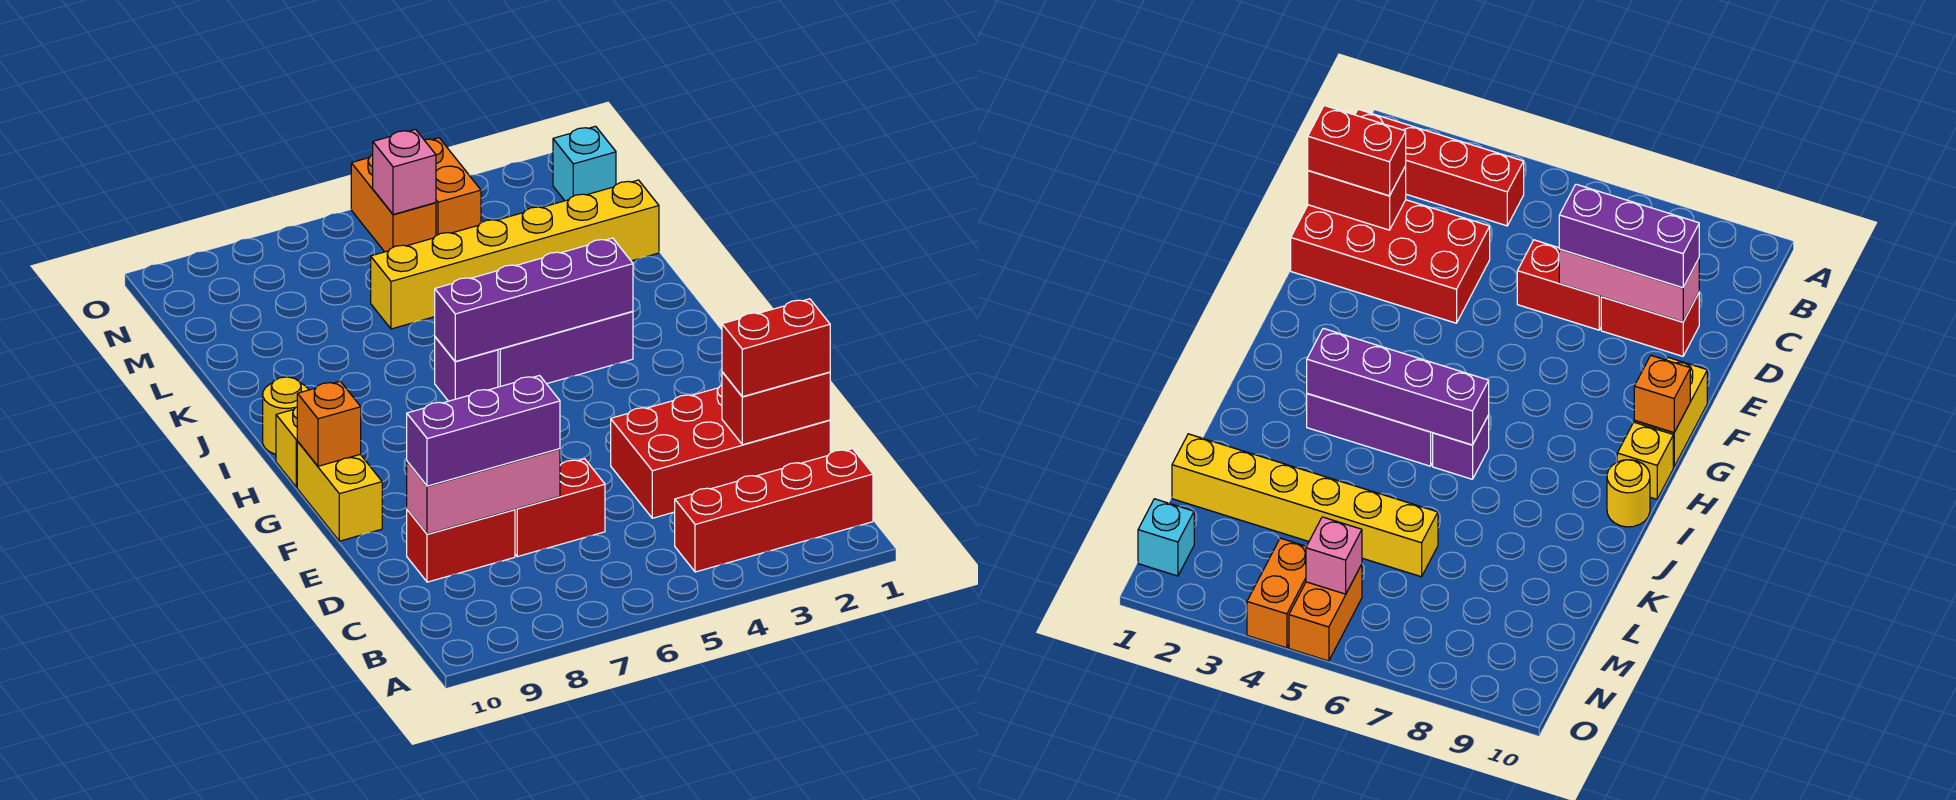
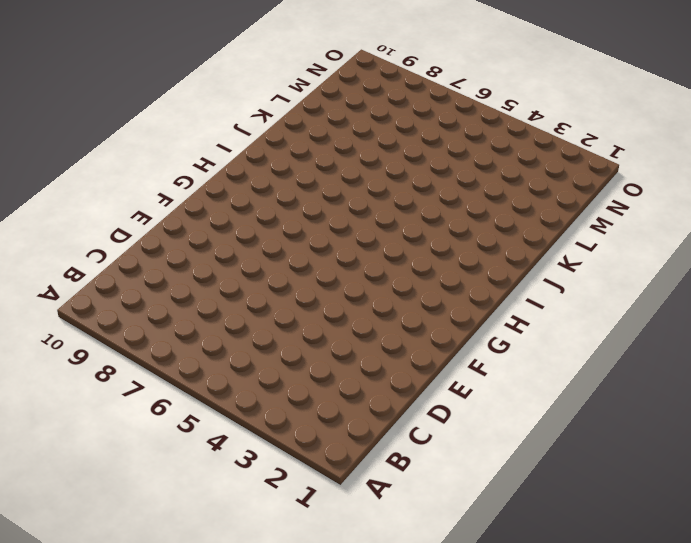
none -> red 1x4 brick [675,449,873,572]
none -> red 2x4 brick [611,385,830,518]
none -> red 1x2 brick [515,459,605,557]

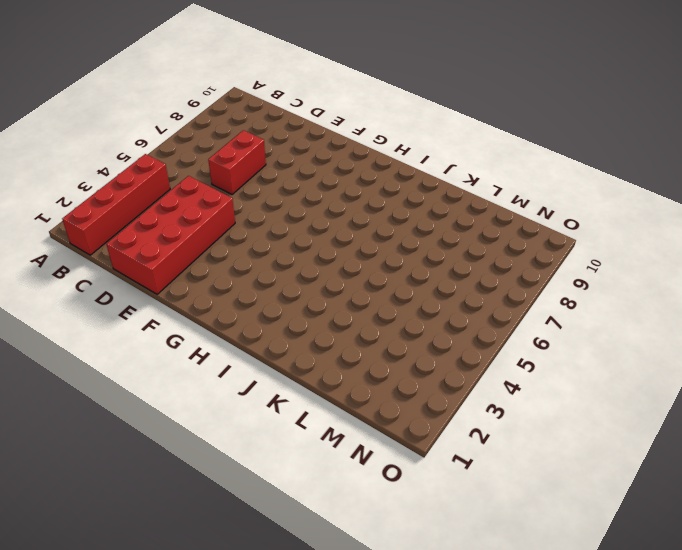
none -> red 1x2 brick [407,509,515,582]
none -> yellow 1x2 brick [297,442,382,541]
none -> yellow 1x1 brick [276,407,298,488]

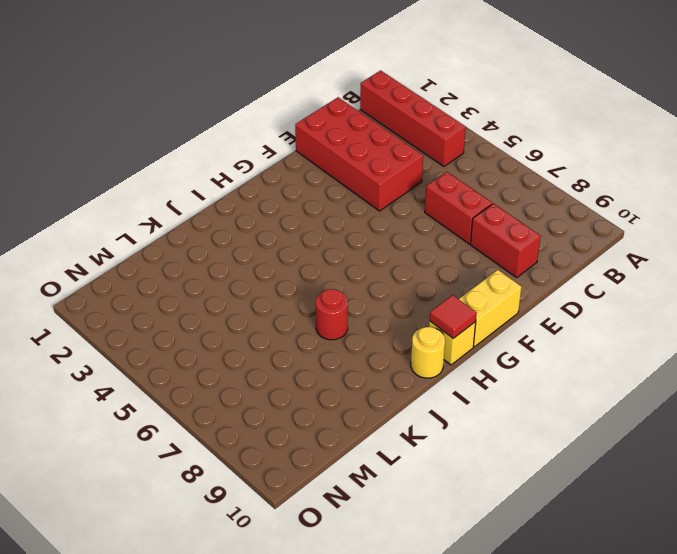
red 1x1 tile [430,295,477,338] -> none
red 1x1 round brick [316,289,348,340] -> none
none -> purple 1x3 brick [498,311,633,387]
none -> purple 1x1 brick [435,337,498,401]
none -> yellow 1x6 brick [371,180,659,329]

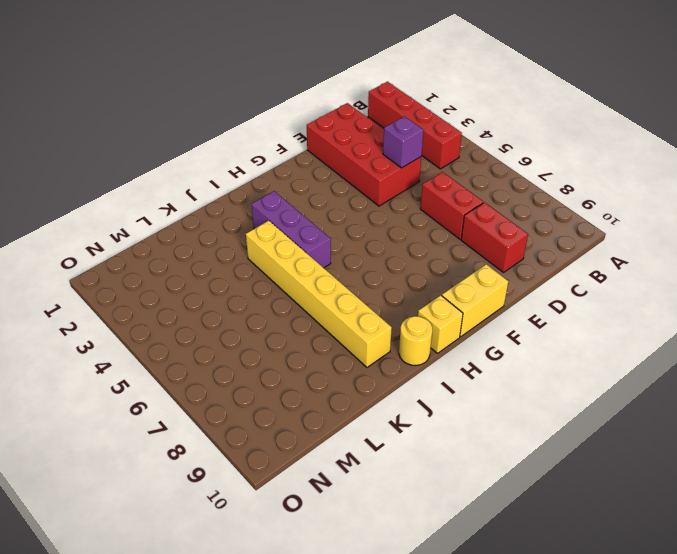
purple 1x1 brick [383,116,424,168] -> purple 1x1 brick moved to [435,337,498,401]
yellow 1x6 brick [246,221,392,367] -> yellow 1x6 brick moved to [371,180,659,329]
none -> cyan 1x1 brick [553,126,616,201]
none -> orange 1x2 brick [425,138,481,236]
none -> orange 1x2 brick [351,155,436,252]

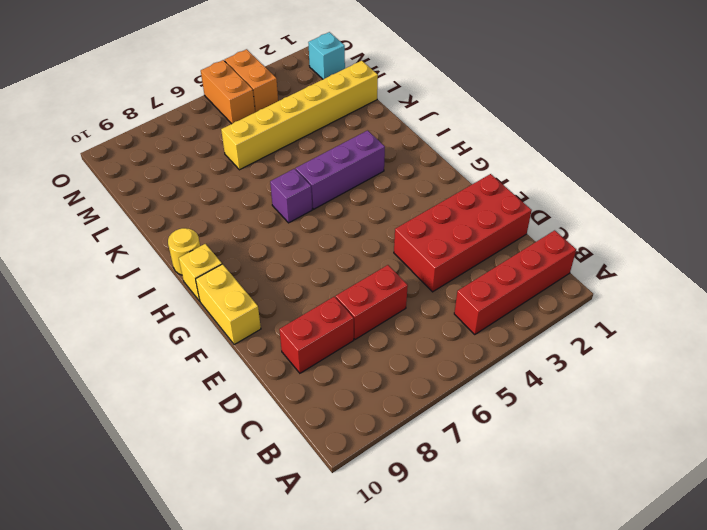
none -> red 1x2 brick [722,372,830,445]
none -> pink 1x3 brick [407,449,560,534]
none -> orange 1x1 brick [297,381,361,466]

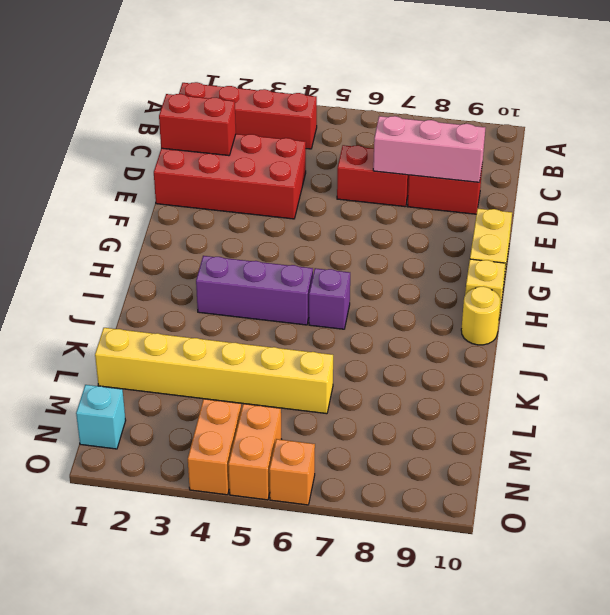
orange 1x1 brick [269,439,315,505] -> orange 1x1 brick moved to [297,381,361,466]
none -> purple 1x4 brick [435,238,633,361]
none -> pink 1x1 brick [373,129,436,214]
none -> red 1x2 brick [722,299,830,397]

